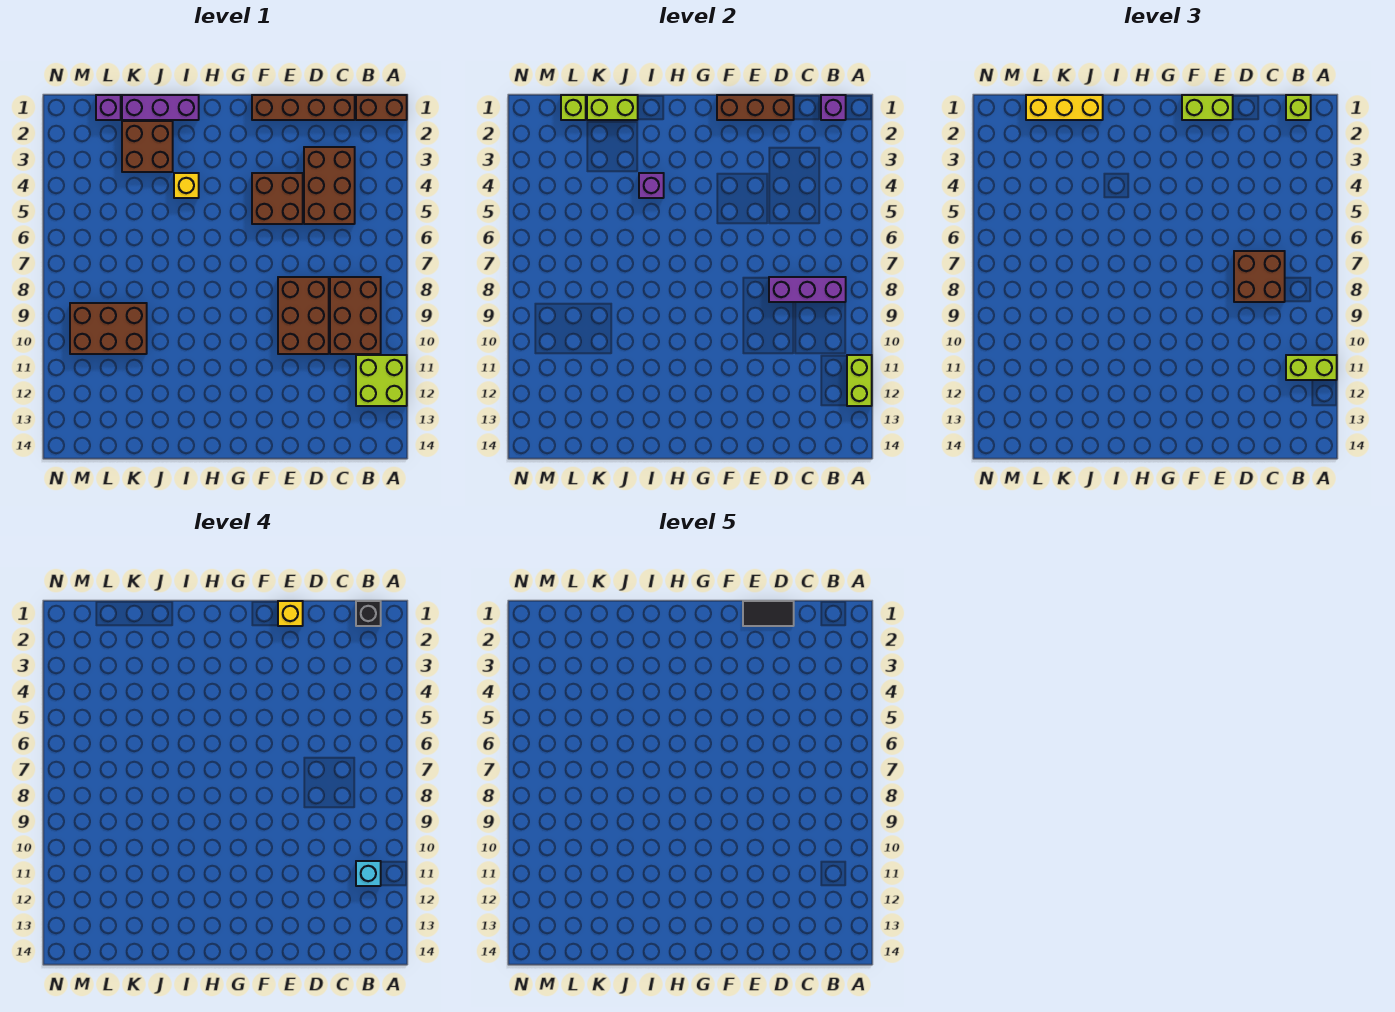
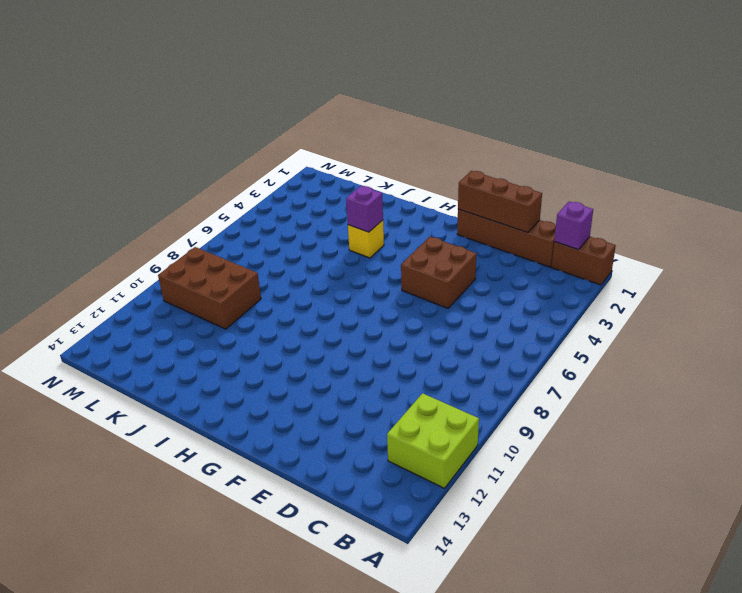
none -> brown 2x3 brick [330,277,381,354]
none -> brown 2x3 brick [304,147,355,224]
none -> brown 2x3 brick [278,277,329,354]

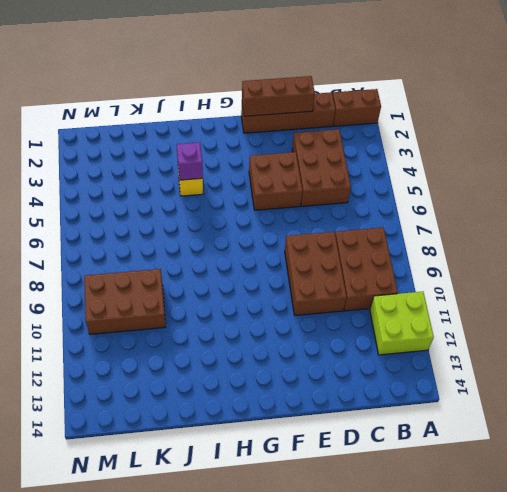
none -> purple 1x3 brick [122,95,199,120]
none -> brown 2x2 brick [122,121,173,172]
none -> purple 1x1 brick [96,95,121,120]

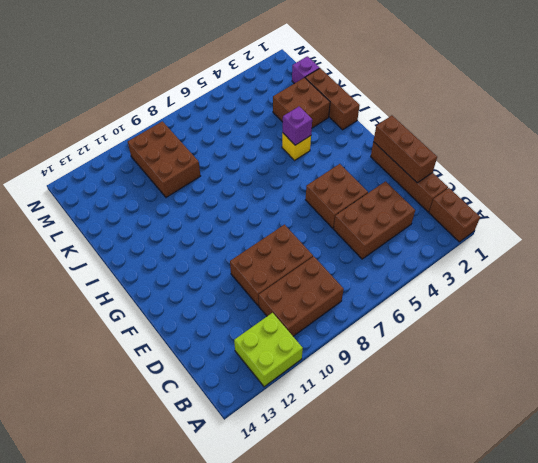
brown 1x3 brick [305,68,360,130] -> purple 1x3 brick [122,95,199,120]
none -> lime 1x2 brick [847,355,872,406]
none -> purple 1x1 brick [821,95,846,120]
none -> purple 1x3 brick [769,277,846,302]

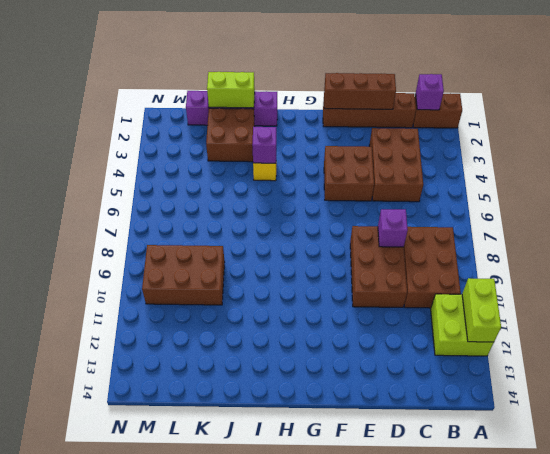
purple 1x1 brick [378,209,408,247] -> purple 1x3 brick [769,277,846,302]
none -> lime 1x1 brick [561,95,586,120]
none -> lime 1x2 brick [1286,355,1337,380]
none -> lime 1x1 brick [1286,95,1311,120]

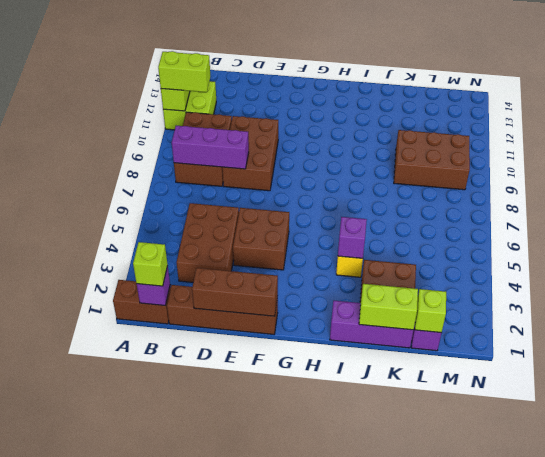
none -> brown 2x2 brick [1234,251,1285,302]
none -> lime 1x2 brick [1182,95,1233,120]
none -> yellow 1x3 brick [1026,95,1103,120]

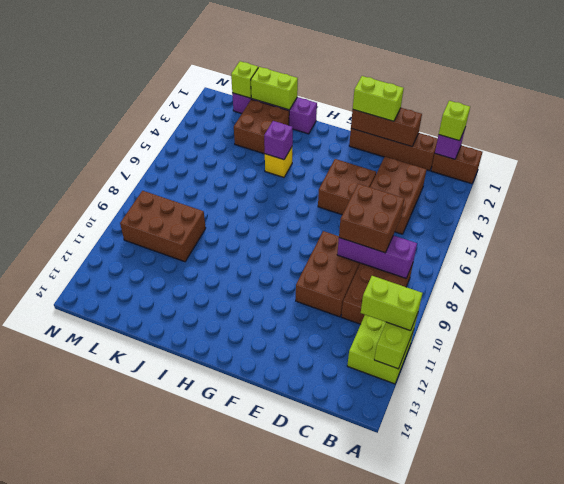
none -> yellow 1x3 brick [1026,95,1103,120]
none -> black 1x1 brick [356,601,381,626]
none -> cyan 1x1 brick [356,861,381,886]

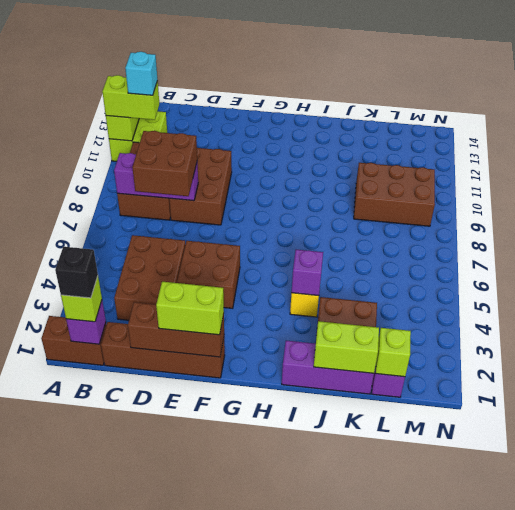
none -> yellow 1x3 brick [1026,95,1103,120]
none -> yellow 1x1 brick [278,601,303,626]
none -> black 1x2 tile [743,601,794,626]

